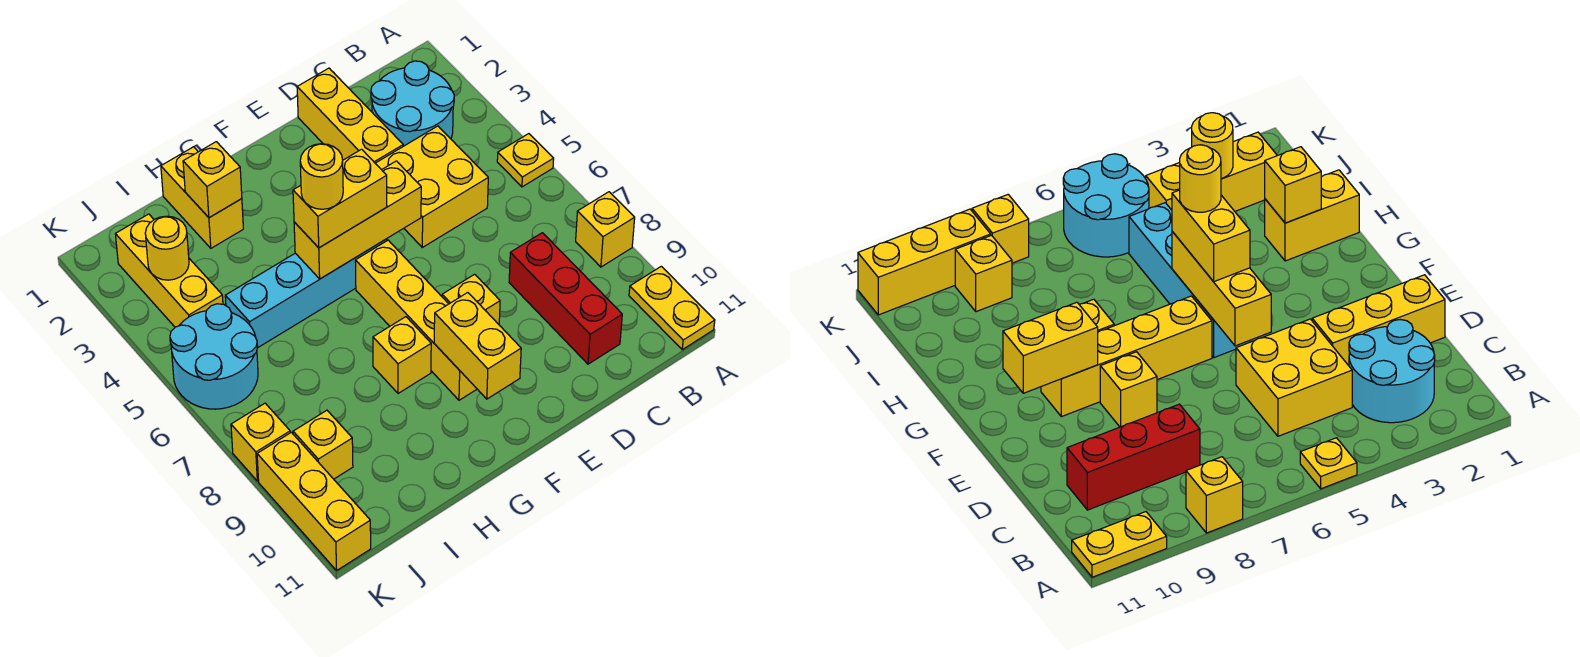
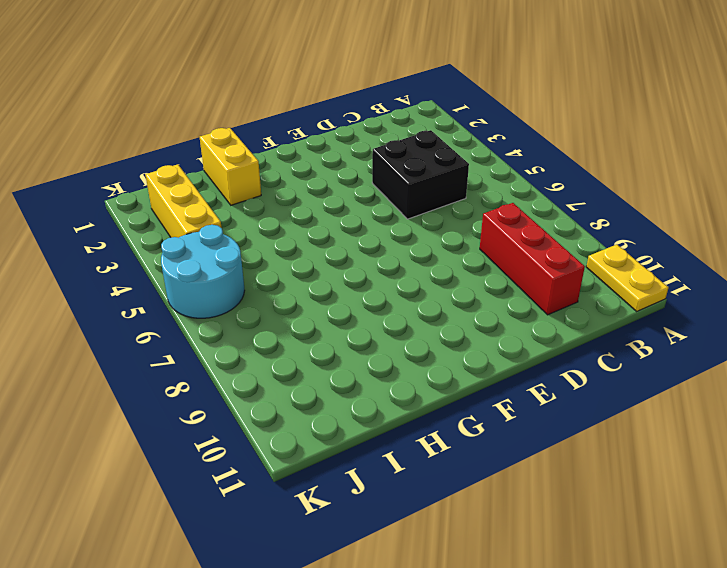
black 2x2 brick [372,130,469,219] -> yellow 2x2 brick [375,126,488,247]
none -> yellow 1x1 plate [497,134,554,187]
none -> yellow 1x1 brick [576,192,635,267]
none -> cyan 2x2 round brick [371,61,454,146]

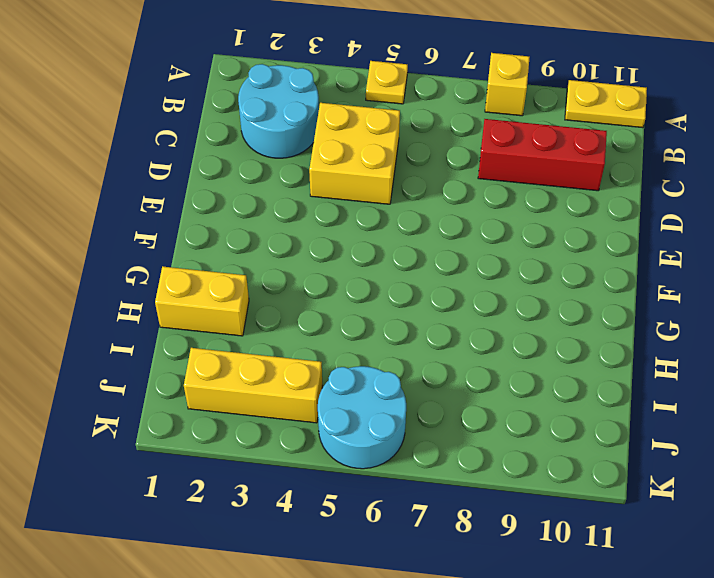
none -> yellow 1x3 brick [297,68,403,163]
none -> yellow 1x1 brick [442,274,500,324]
none -> cyan 1x4 brick [225,239,387,348]

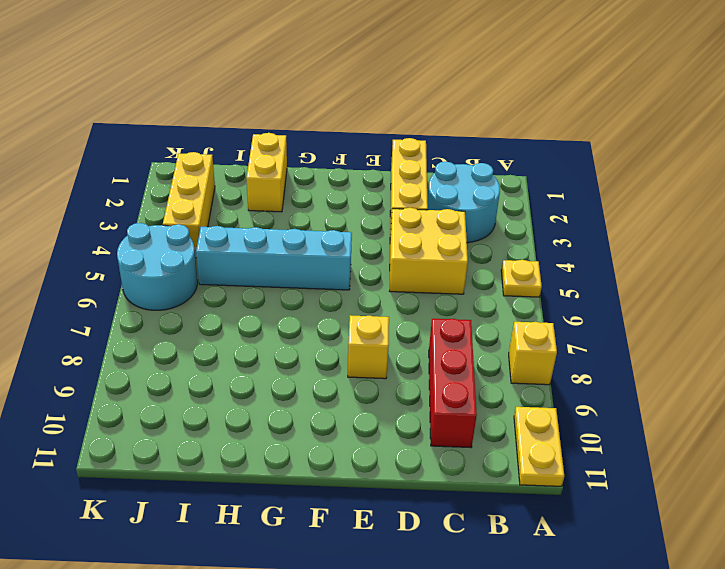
none -> yellow 1x4 brick [355,240,477,400]
none -> yellow 1x1 brick [373,317,431,393]
none -> yellow 1x1 brick [293,410,353,479]

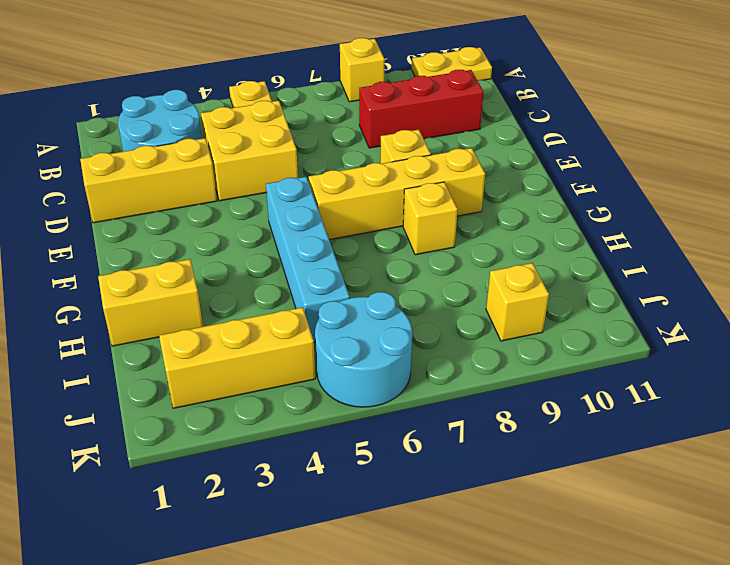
none -> yellow 1x1 brick [231,403,290,481]
none -> yellow 1x3 brick [257,432,371,570]
none -> yellow 1x3 brick [294,161,421,279]

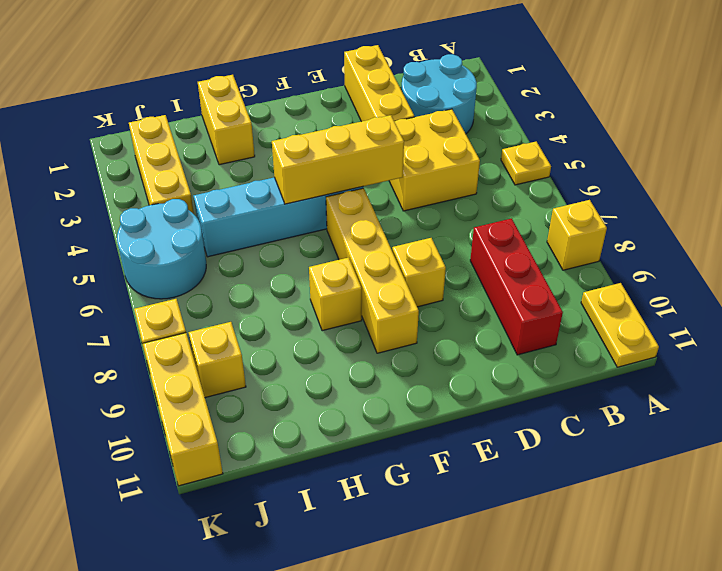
none -> yellow 1x2 brick [434,293,521,399]
none -> yellow 1x1 brick [183,142,242,218]
none -> yellow 1x1 round brick [145,216,189,280]

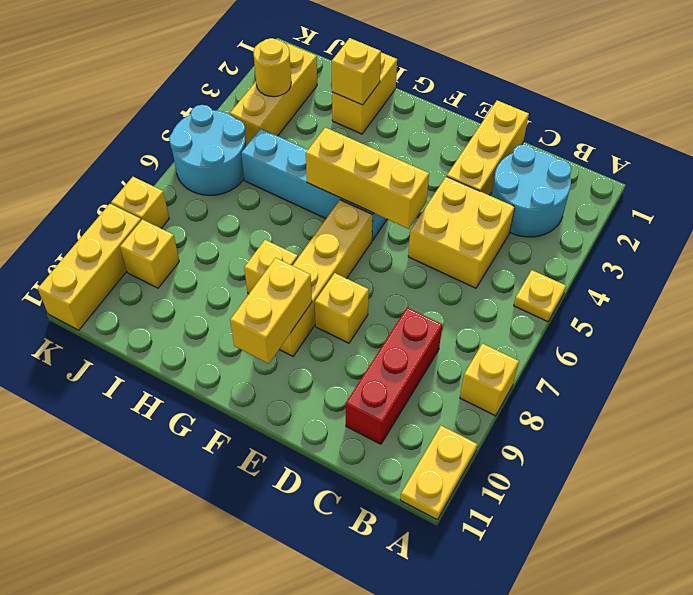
none -> yellow 1x2 brick [293,149,387,248]
none -> yellow 1x1 round brick [300,144,343,209]

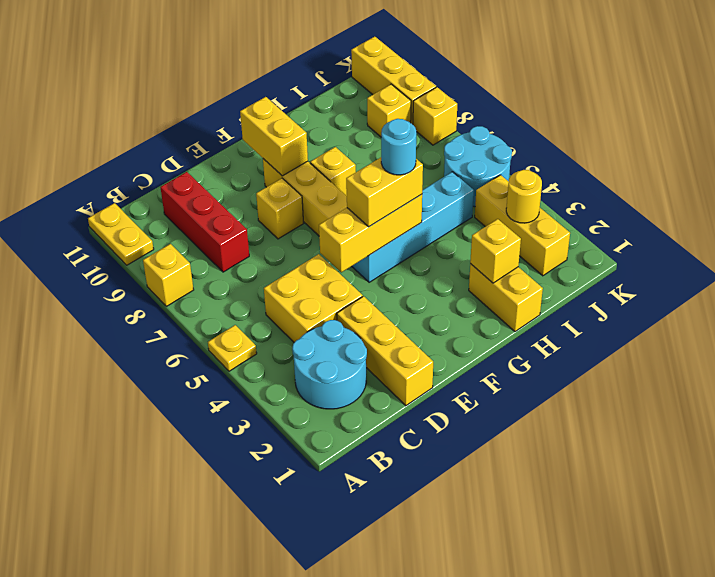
cyan 1x1 round brick [381,119,416,175] -> yellow 1x1 round brick [300,144,343,209]

